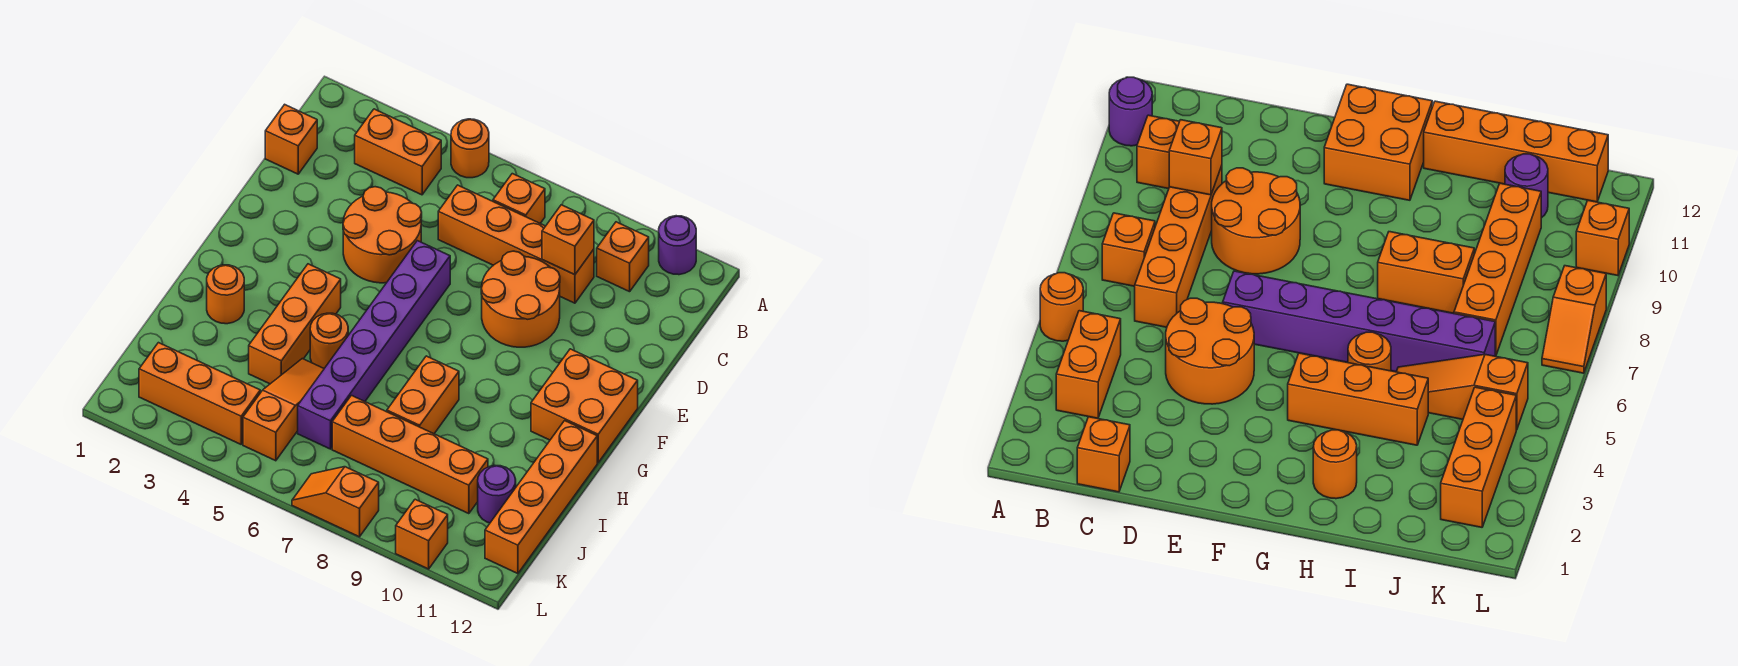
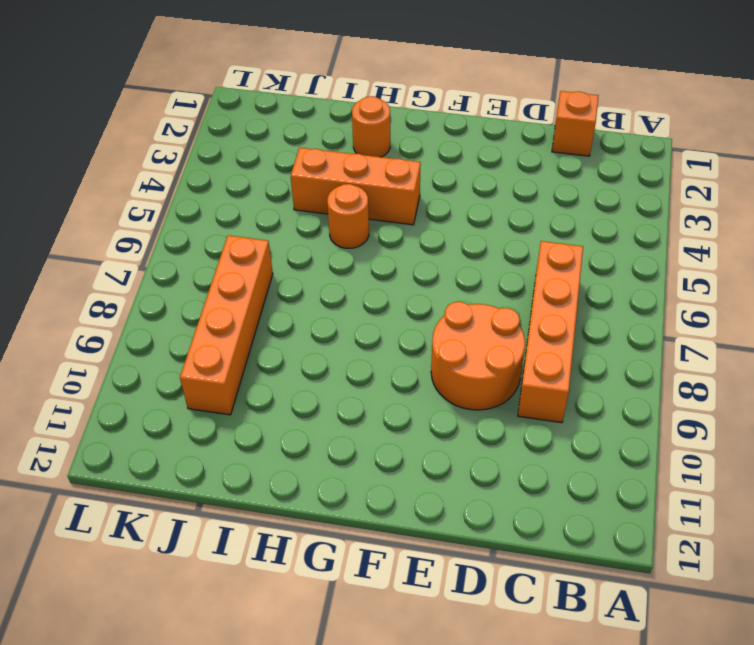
none -> orange 1x1 round brick [451,119,489,178]
none -> purple 1x1 round brick [659,216,696,275]
none -> orange 1x2 brick [355,109,441,195]

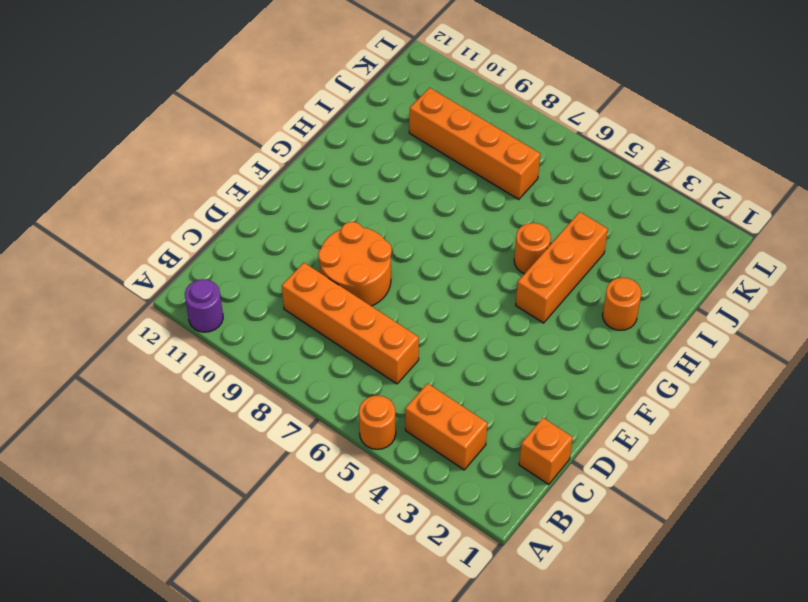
none -> orange 1x1 brick [493,174,545,223]
none -> orange 1x1 brick [597,222,649,292]
none -> orange 2x2 round brick [343,187,422,283]

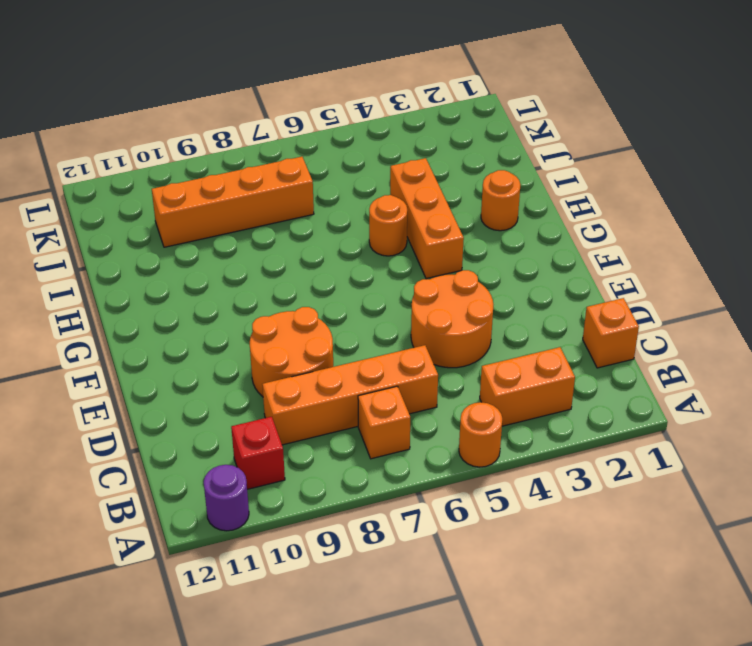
red 1x1 brick [231,417,285,489] -> orange 1x1 brick [597,222,649,292]
none -> purple 1x6 brick [298,241,450,449]
none -> orange 2x2 brick [531,349,638,462]
none -> orange 1x2 brick [387,356,459,434]

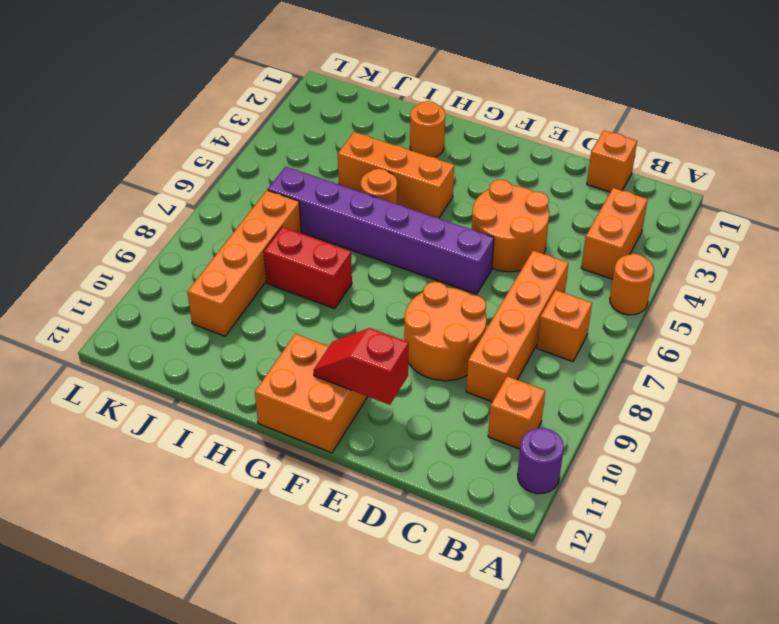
red 1x2 slope [314,328,409,405] -> none
red 1x2 brick [264,227,352,308] -> orange 1x2 brick [387,356,459,434]
none -> orange 1x4 brick [485,421,597,574]
none -> orange 1x3 slope [243,359,324,461]
none -> purple 1x1 round brick [478,465,516,523]

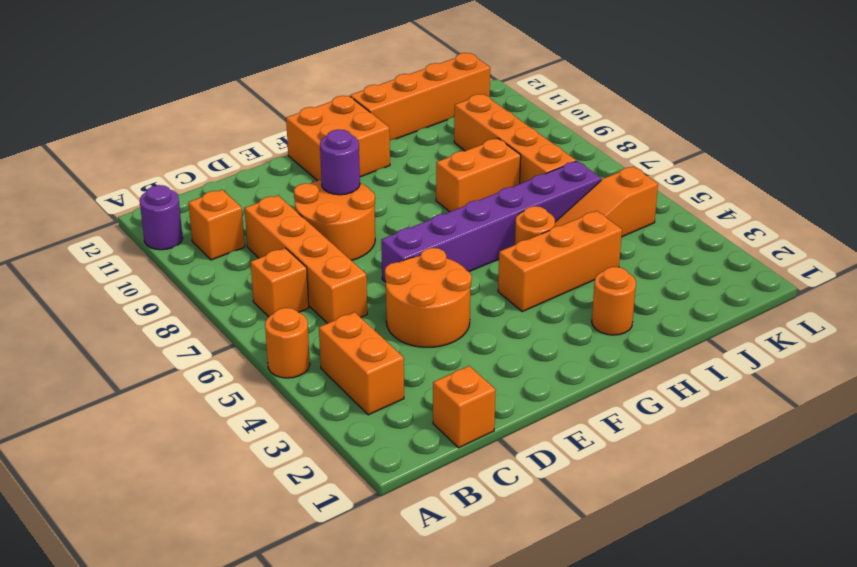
purple 1x1 round brick [320,129,360,195] -> purple 1x1 round brick moved to [478,465,516,523]
none -> orange 1x3 brick [139,343,260,444]
none -> orange 1x2 slope [292,467,379,537]
none -> orange 1x1 brick [396,499,448,569]

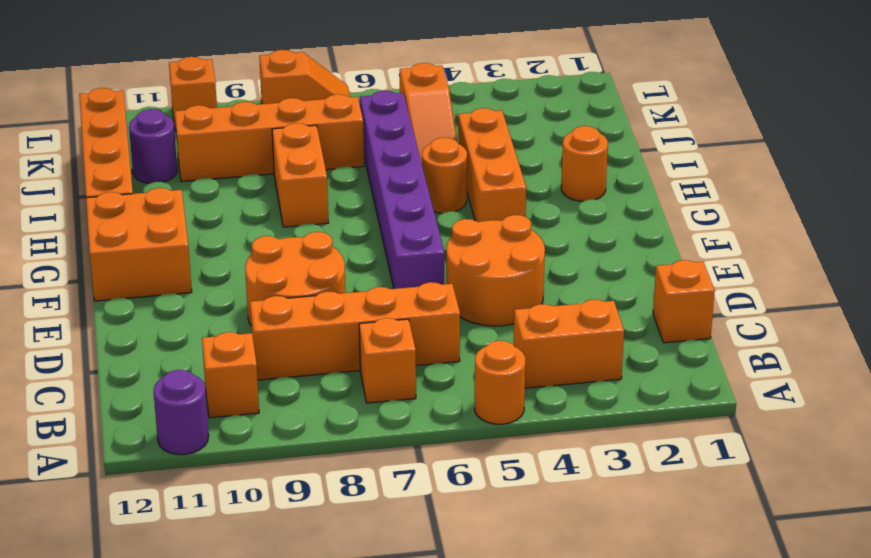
none -> orange 1x3 brick [139,343,260,444]
none -> orange 1x1 brick [542,205,594,275]

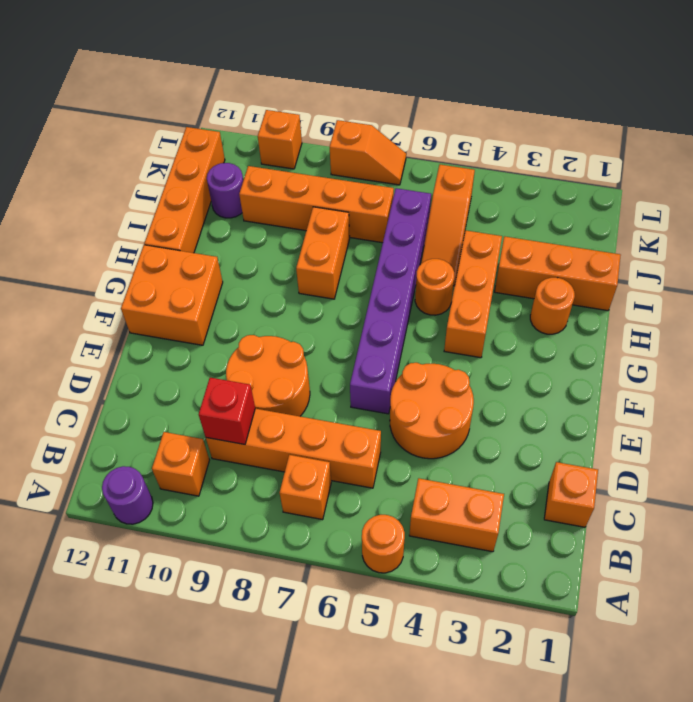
red 1x1 brick [199,378,255,444] -> orange 1x1 brick [542,205,594,275]
orange 1x3 brick [495,236,621,311] -> orange 1x3 brick moved to [139,343,260,444]

